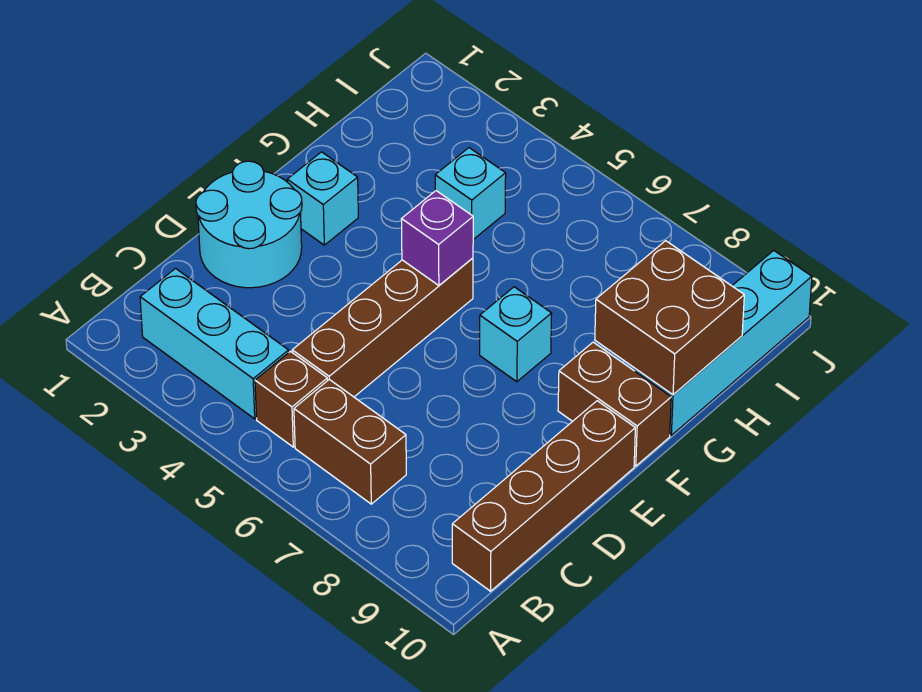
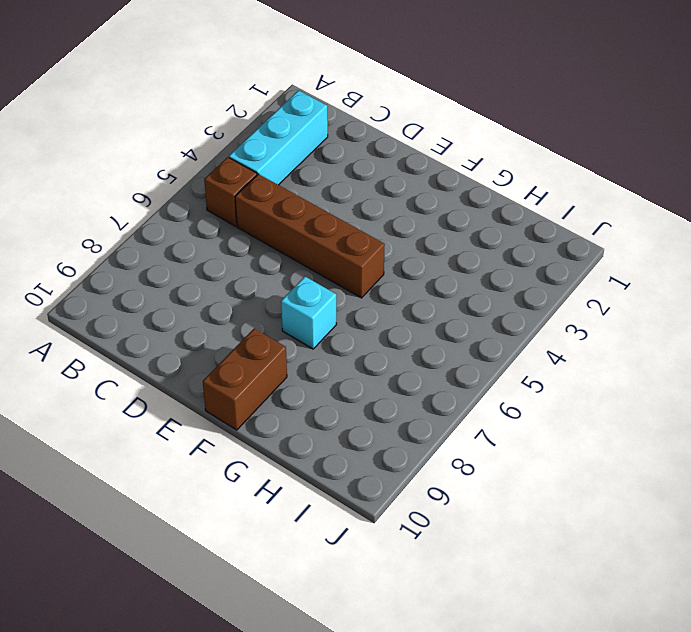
none -> brown 1x2 brick [294,379,406,504]
none -> brown 1x4 brick [452,401,635,591]
none -> cyan 2x2 round brick [196,161,302,288]

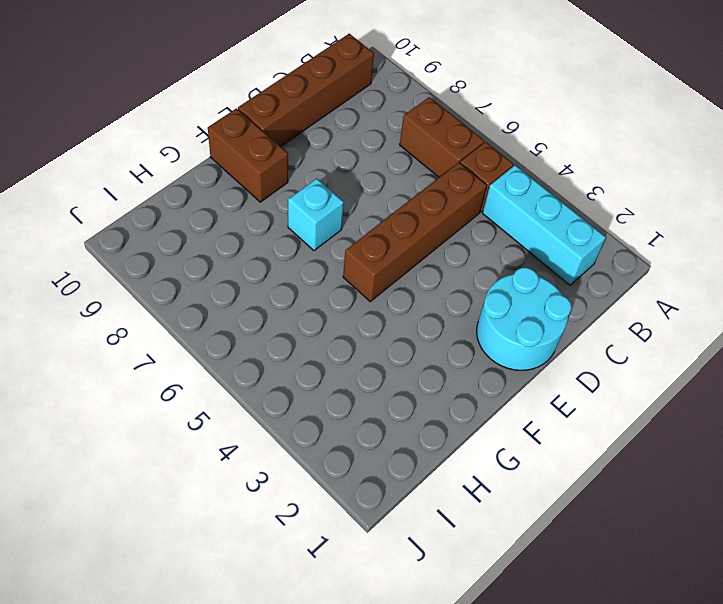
none -> cyan 1x1 brick [287,152,358,245]
none -> cyan 1x4 brick [635,250,812,435]
none -> cyan 1x1 brick [435,148,506,239]

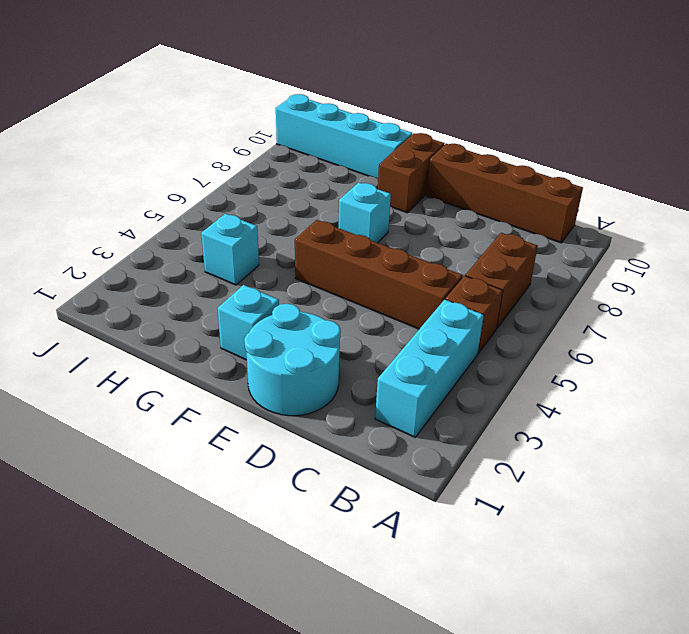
none -> purple 1x1 brick [401,191,473,286]
none -> brown 2x2 brick [595,241,744,395]

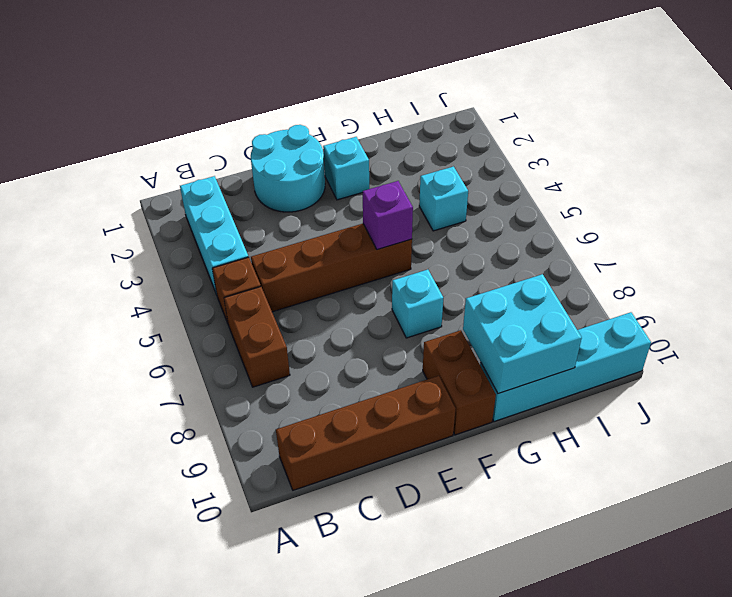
cyan 2x2 brick [463,274,582,394] -> brown 2x2 brick [595,241,744,395]

